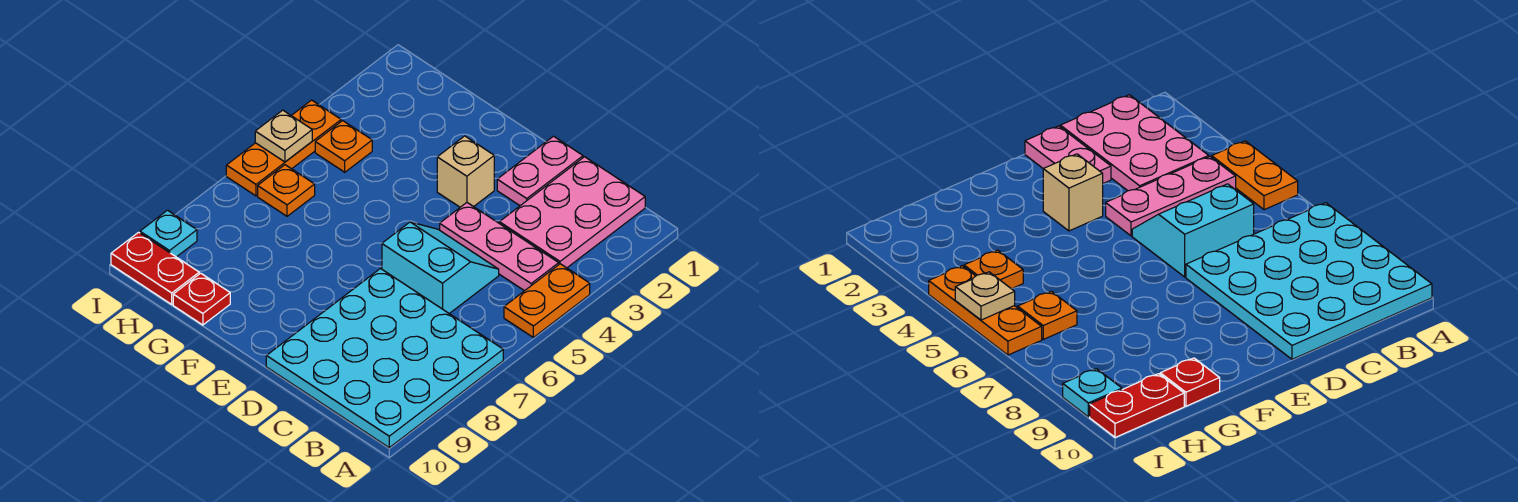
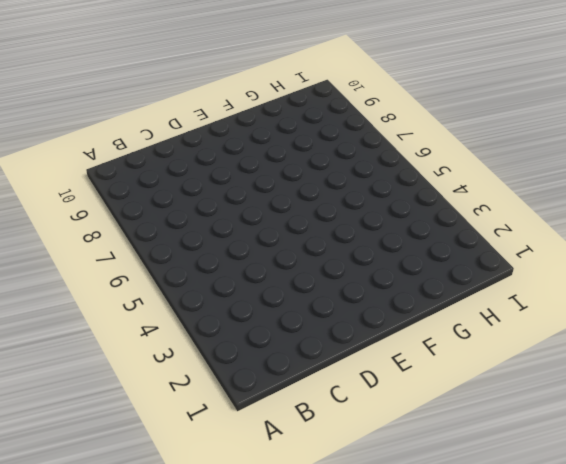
none -> orange 1x2 plate [504,264,590,337]
none -> cyan 4x4 plate [266,269,503,448]
none -> pink 2x3 plate [499,157,645,268]

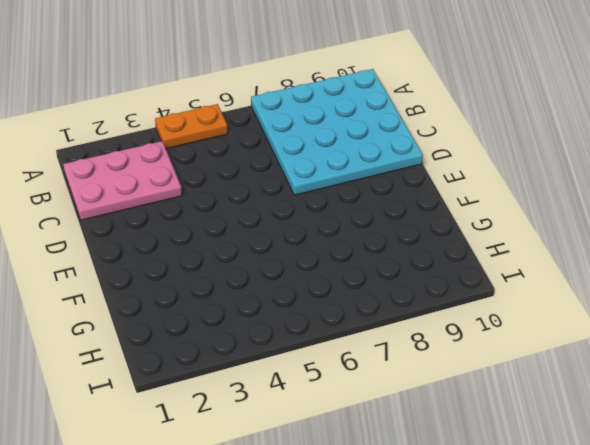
none -> pink 1x3 plate [440,203,559,291]
none -> cyan 2x2 slope [382,222,499,314]
none -> pink 1x2 plate [497,136,583,206]

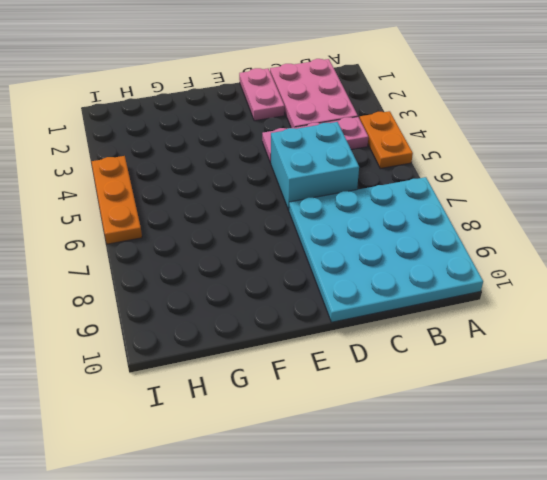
cyan 2x2 brick [271,122,359,210] -> cyan 2x2 slope [382,222,499,314]
none -> tan 1x1 brick [437,136,494,207]
none -> red 1x1 plate [173,273,230,325]
none -> orange 1x1 plate [315,121,372,172]

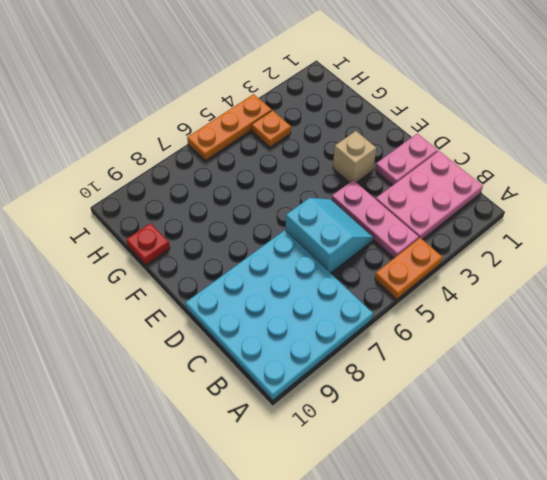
none -> orange 1x1 plate [258,165,315,216]
none -> red 1x2 plate [111,232,199,304]
none -> cyan 1x1 plate [140,210,197,257]

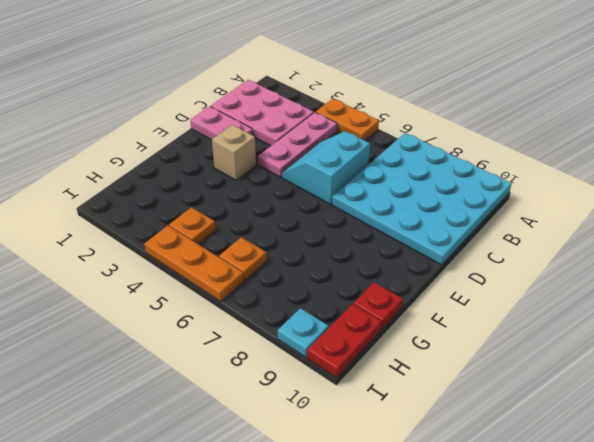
none -> tan 1x1 plate [255,110,312,162]

